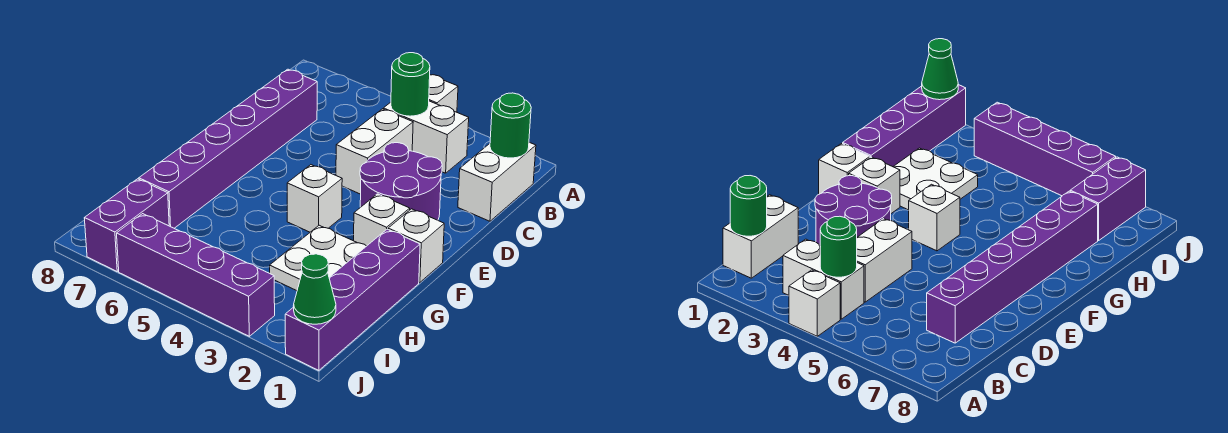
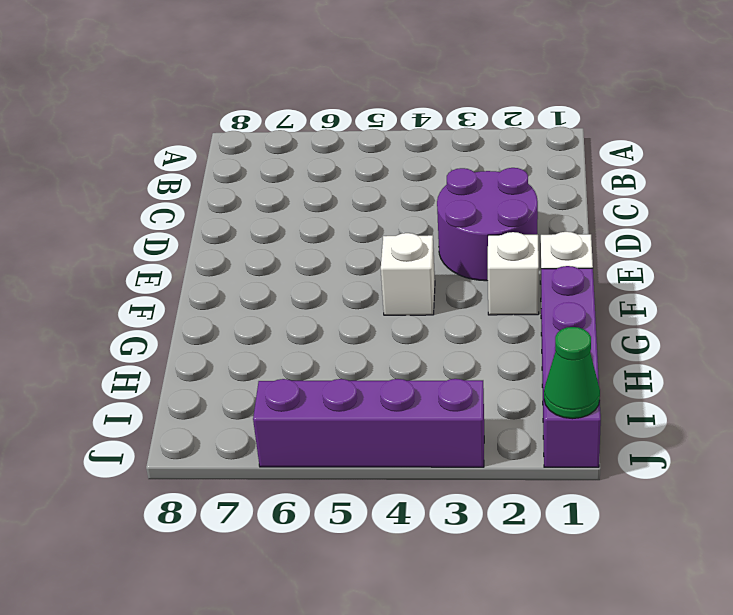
none -> white 1x1 brick [429,75,458,112]
none -> white 1x2 brick [458,142,536,221]
none -> white 1x2 brick [383,101,469,173]

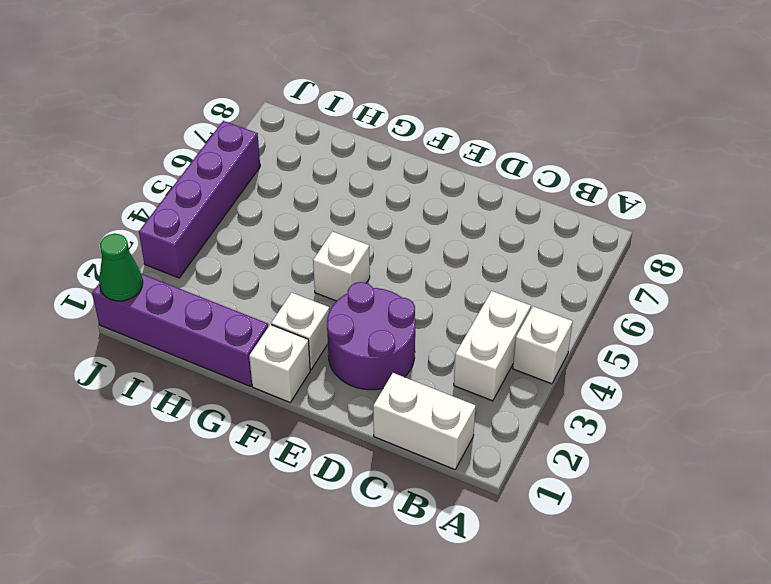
none -> white 1x2 brick [336,109,413,194]
none -> purple 1x6 brick [139,69,317,228]
none -> white 2x2 plate [270,225,366,291]

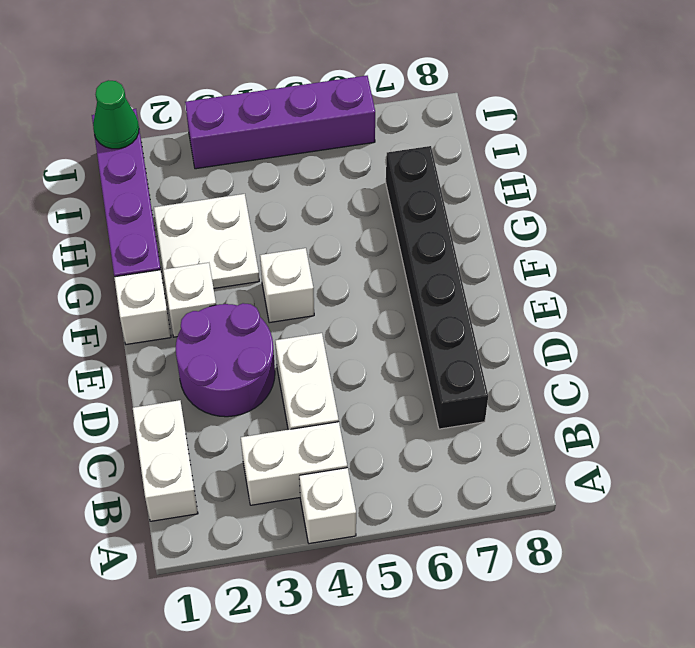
black 1x6 brick [386,146,488,429] -> purple 1x6 brick [139,69,317,228]
none -> purple 1x2 brick [84,179,169,271]
none -> green 1x1 round brick [490,93,531,158]
none -> green 1x1 round brick [391,53,430,116]

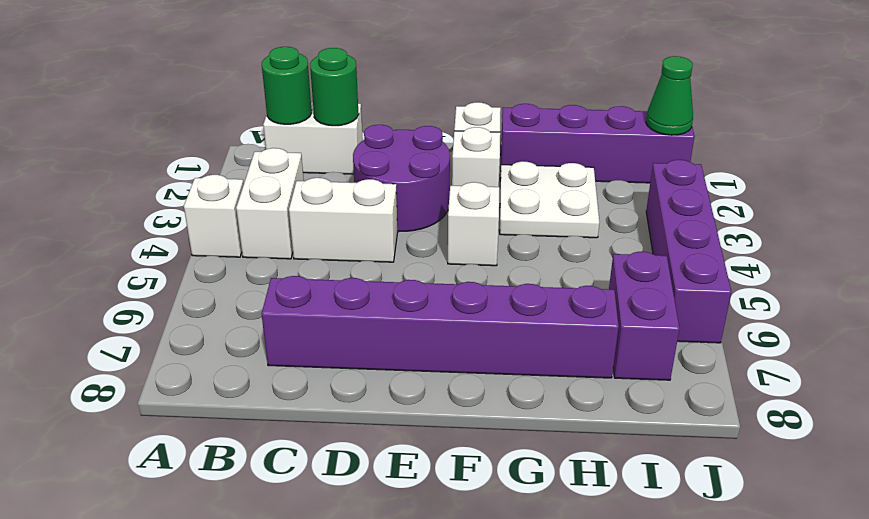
green 1x1 round brick [310,48,359,126] -> green 1x1 round brick moved to [391,53,430,116]
purple 1x2 brick [609,252,680,380] -> purple 1x2 brick turned to [84,179,169,271]

